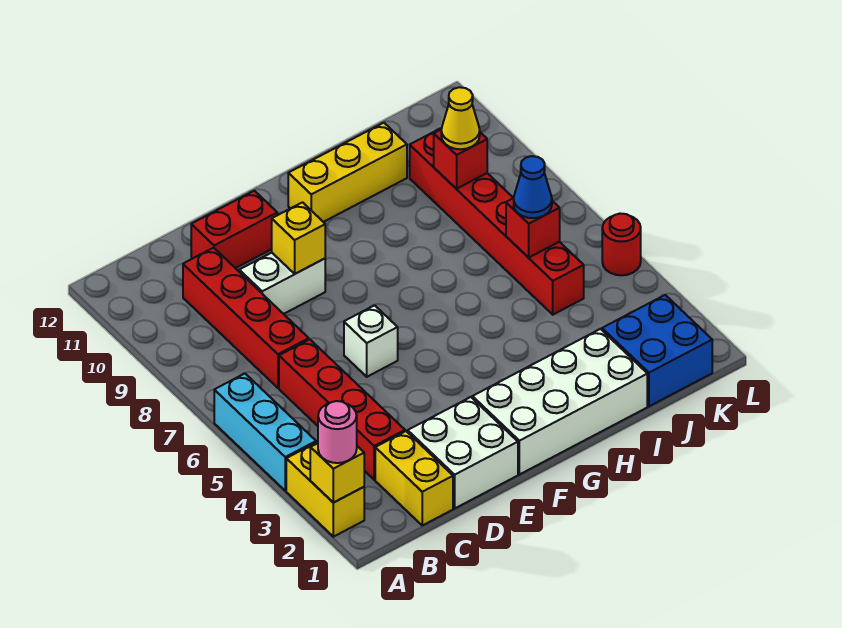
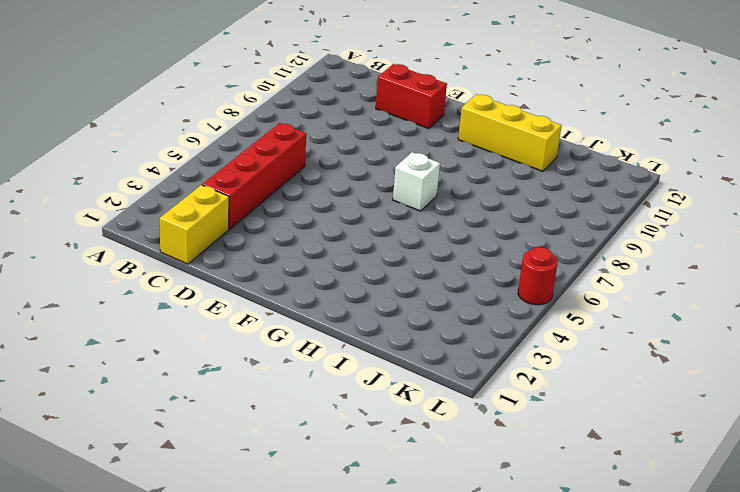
white 1x1 brick [393,152,440,211] -> white 1x1 brick moved to [344,305,398,377]
none -> yellow 1x2 brick [286,442,364,537]
none -> cyan 1x3 brick [214,374,316,491]
none -> red 1x4 brick [183,248,309,388]

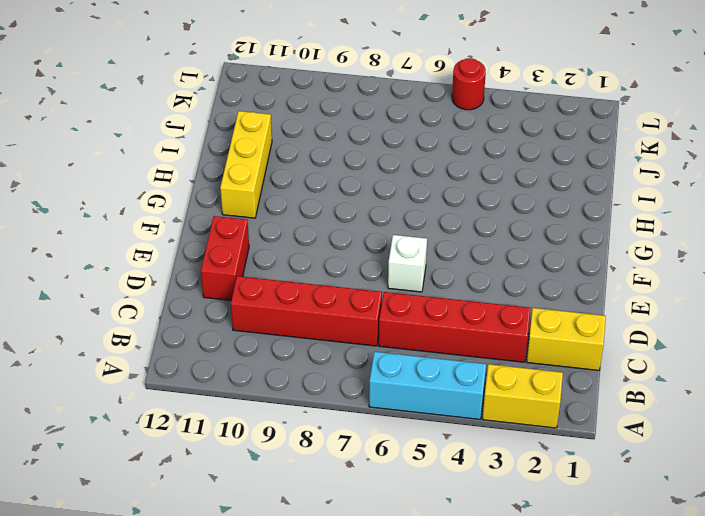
none -> white 2x2 brick [408,397,518,508]
none -> white 1x2 brick [239,253,325,314]
none -> white 2x4 brick [472,329,647,475]

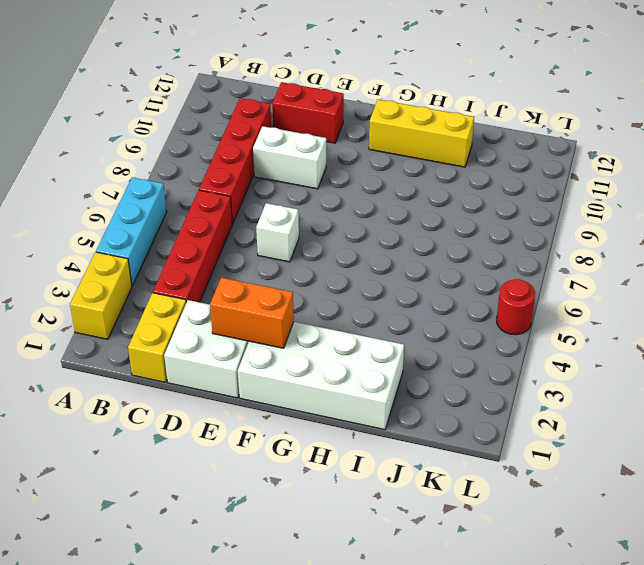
orange 1x2 brick [210,278,294,348] -> none
none -> blue 2x2 brick [602,295,712,406]
none -> red 1x6 brick [410,129,584,315]
none -> yellow 1x1 brick [310,443,364,503]

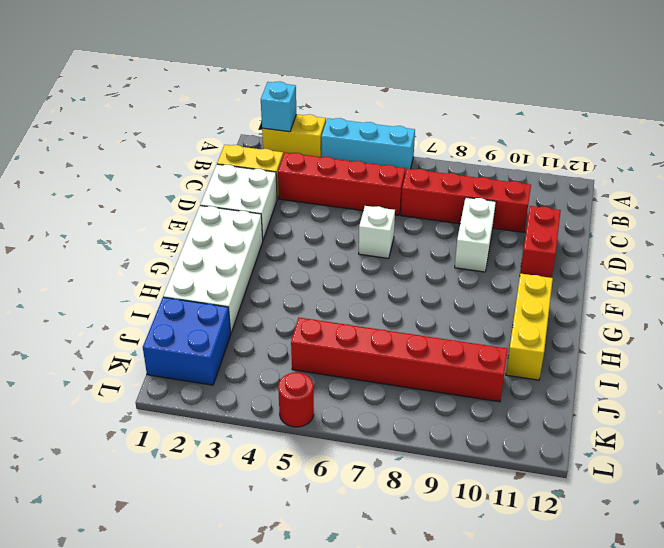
cyan 1x1 brick [261,81,296,132] -> yellow 1x1 brick [310,443,364,503]
none -> yellow 1x1 brick [272,202,325,274]
none -> red 1x1 brick [506,198,560,258]
none -> red 1x1 brick [434,130,487,189]

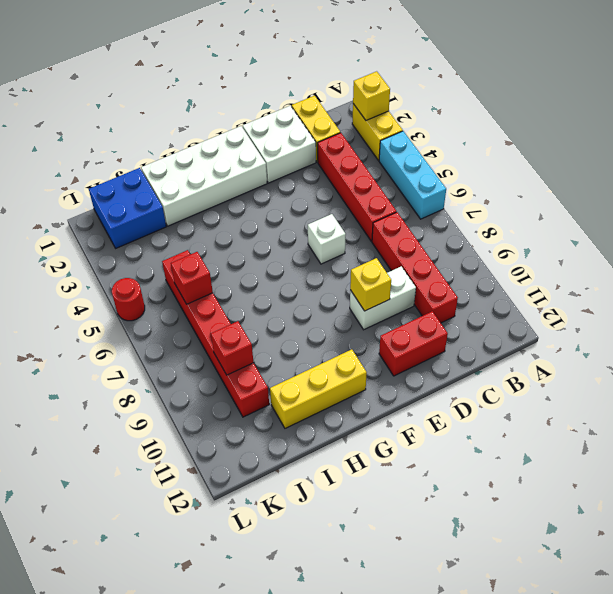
none -> pink 1x1 round brick [318,401,357,463]
none -> blue 1x1 cone [514,156,552,218]
none -> yellow 1x1 cone [441,87,480,149]

